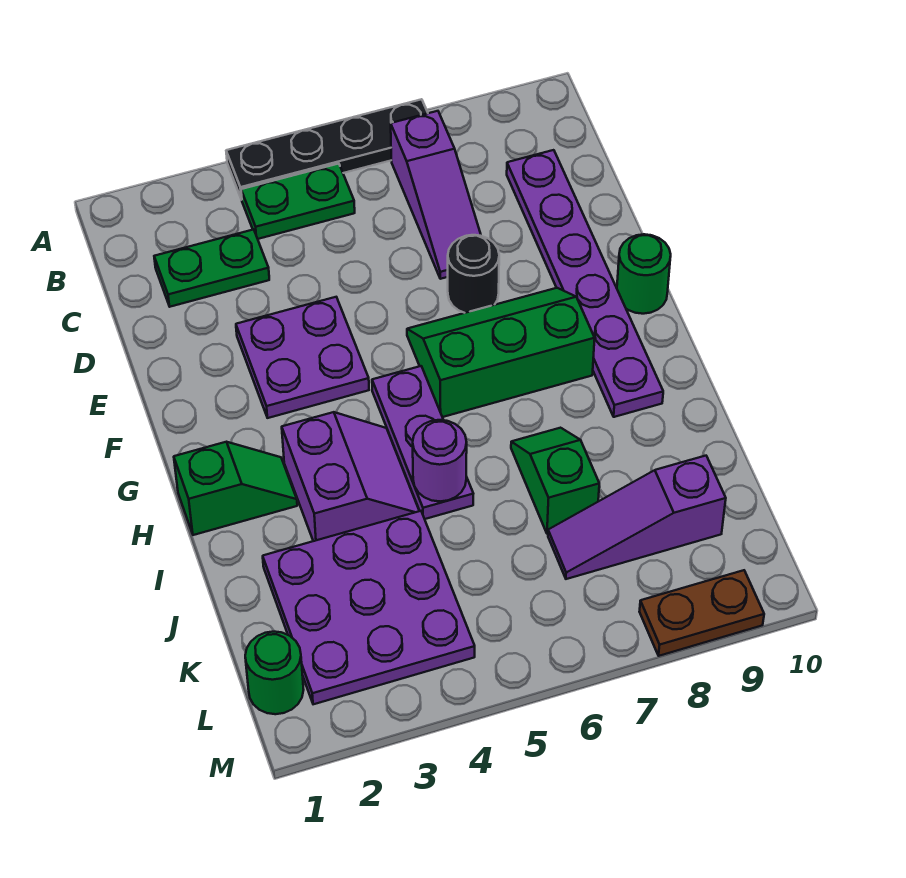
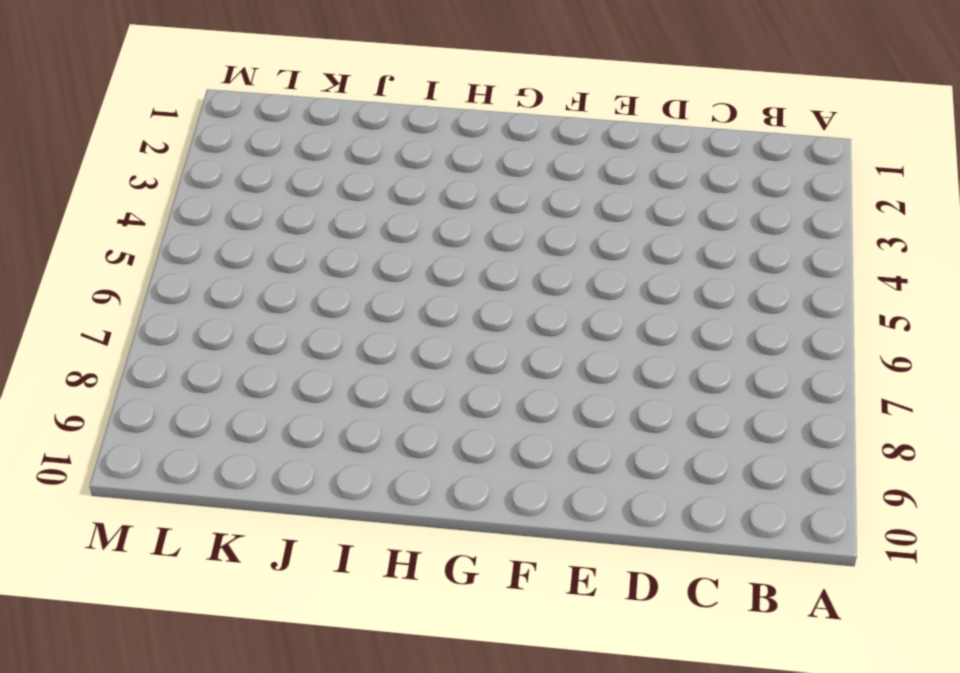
none -> black 1x4 plate [226,99,428,200]
none -> green 1x2 plate [241,164,355,239]
none -> purple 1x3 slope [391,111,481,279]

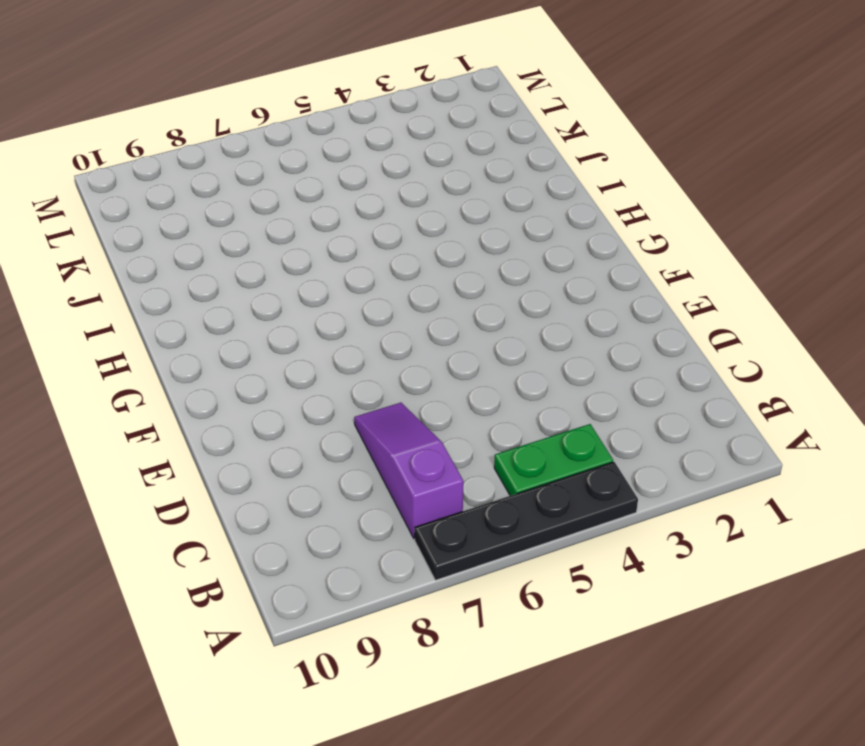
none -> green 1x2 plate [154,230,269,307]
none -> purple 1x6 plate [507,150,663,417]
none -> purple 2x2 plate [236,297,369,418]

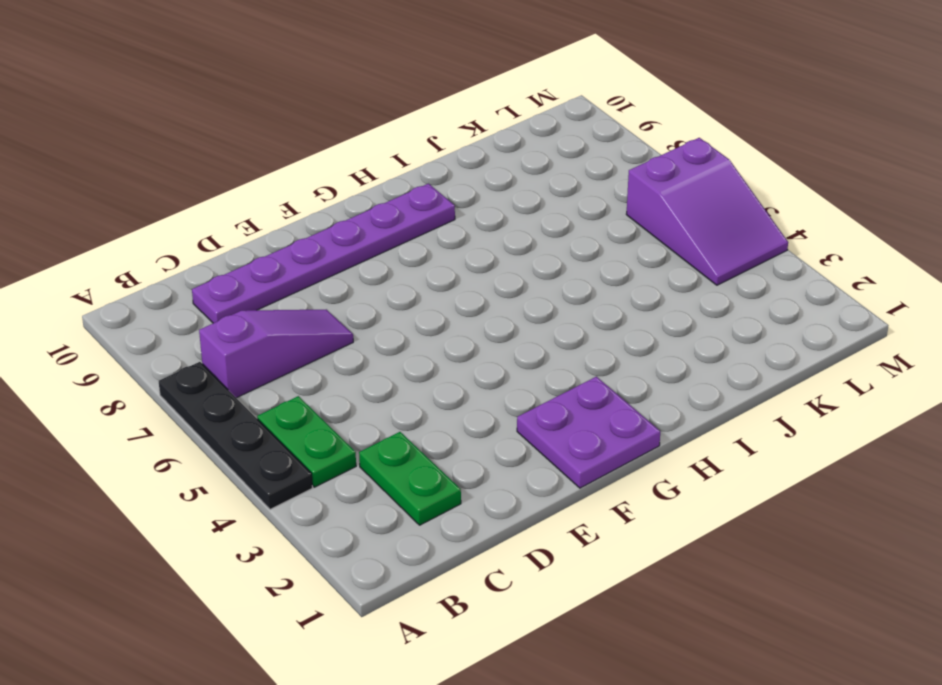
purple 2x2 plate [517,376,660,488] -> purple 2x2 plate moved to [236,297,369,418]
purple 2x3 slope [626,138,788,285] -> purple 3x3 plate [263,511,475,704]
none -> black 1x1 round brick [448,235,499,313]
none -> green 2x3 slope [407,288,595,417]
none -> green 1x1 round brick [617,234,671,314]

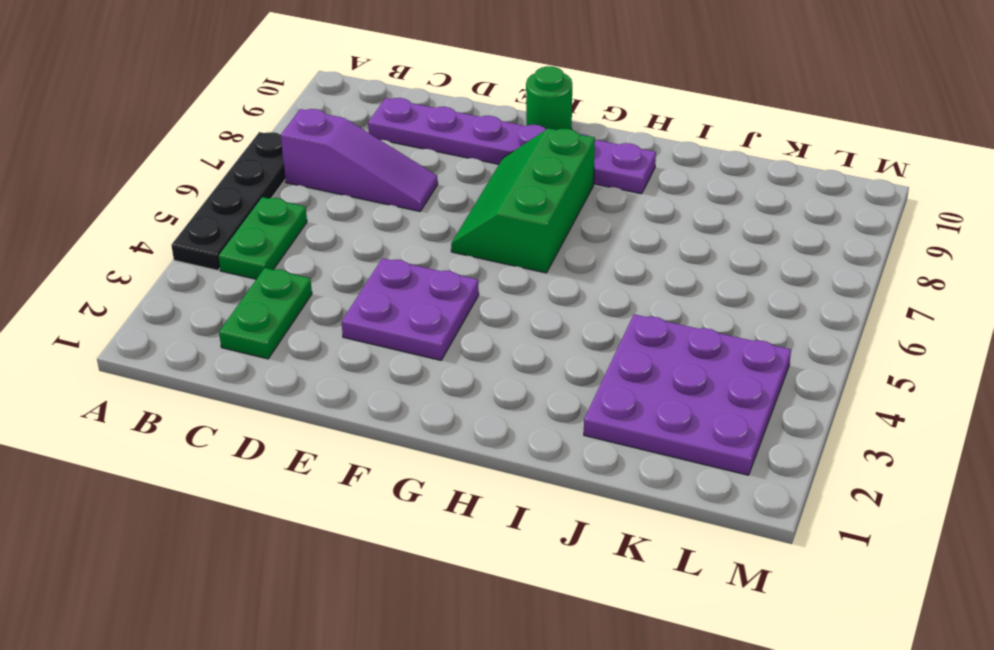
none -> black 1x1 round brick [448,235,499,313]
none -> purple 1x3 plate [372,366,473,519]
none -> green 1x2 slope [174,442,297,535]

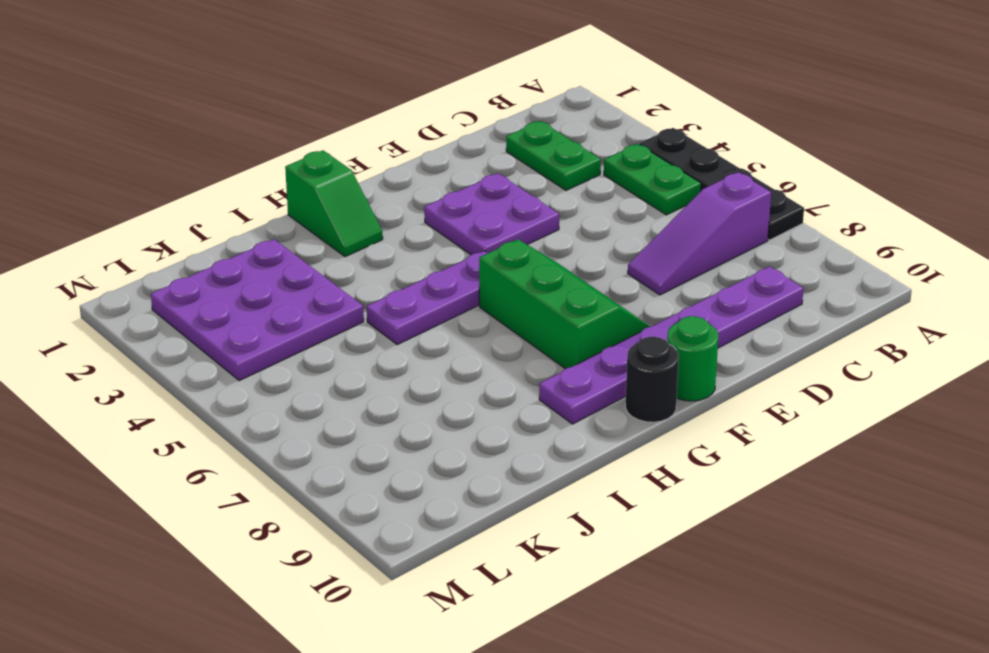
black 1x1 round brick [625,337,679,422] -> black 1x1 round brick moved to [448,235,499,313]
none -> purple 2x2 slope [282,412,419,541]
none -> green 1x2 slope [511,428,599,534]
none -> purple 1x3 slope [548,456,726,579]

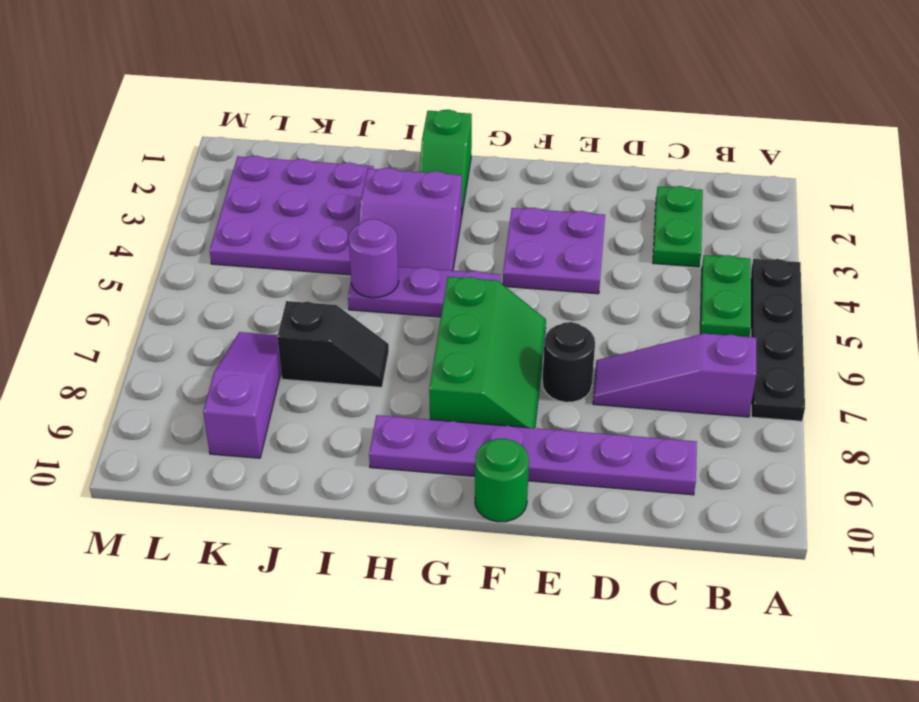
black 1x2 slope [277,301,389,387] -> green 1x2 slope [511,428,599,534]
none -> green 1x1 round brick [245,632,304,714]
none -> brown 1x2 plate [639,570,764,656]

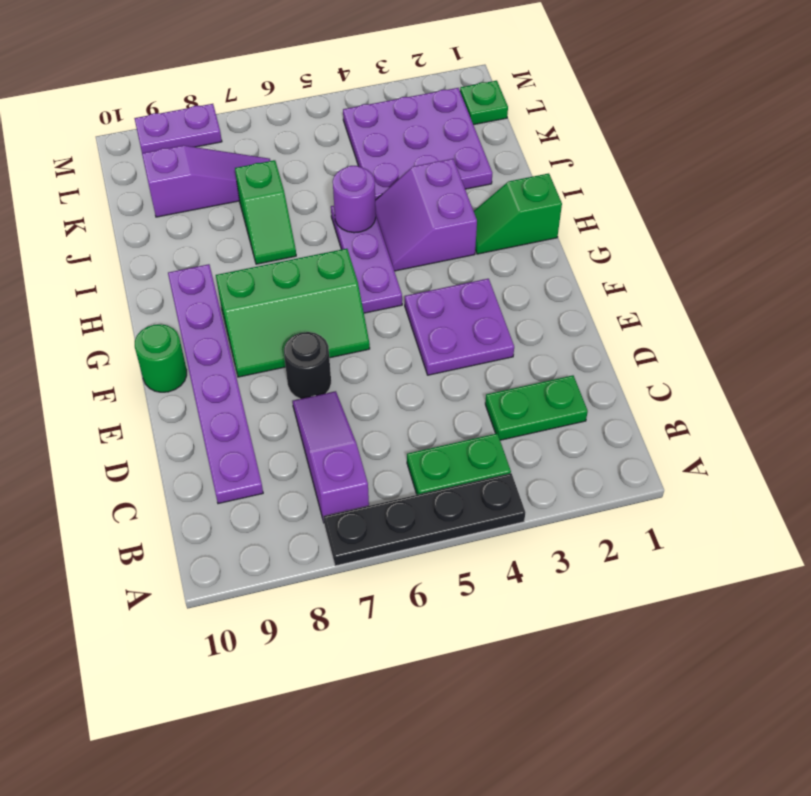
green 1x1 plate [460,81,508,125] -> green 1x1 round brick [245,632,304,714]
purple 1x2 plate [134,104,222,153] -> brown 1x2 plate [639,570,764,656]

